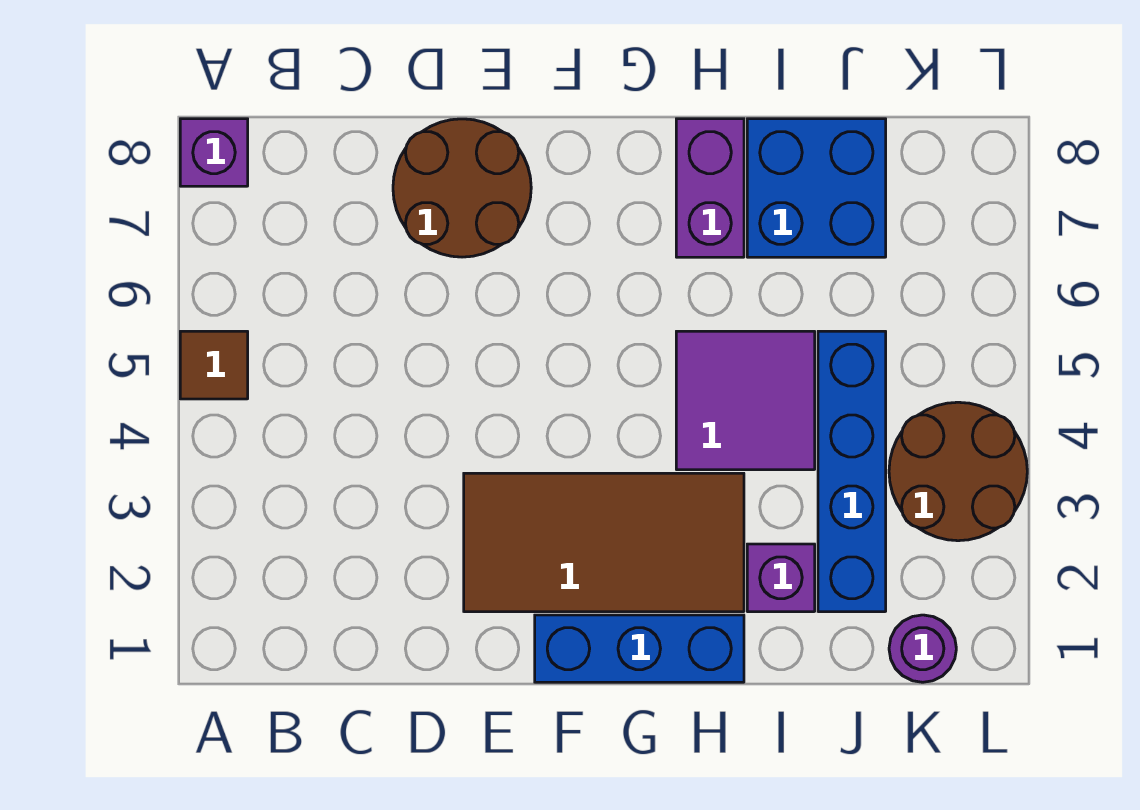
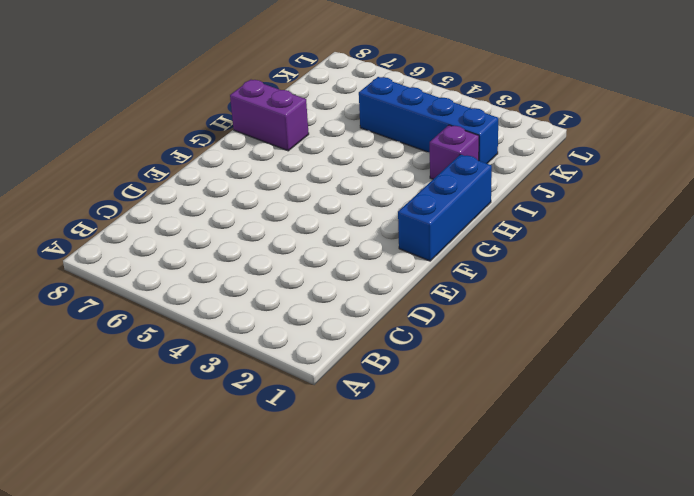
none -> brown 1x1 tile [180,331,248,399]
none -> purple 1x1 brick [180,119,248,186]
none -> brown 2x2 round brick [393,119,531,257]

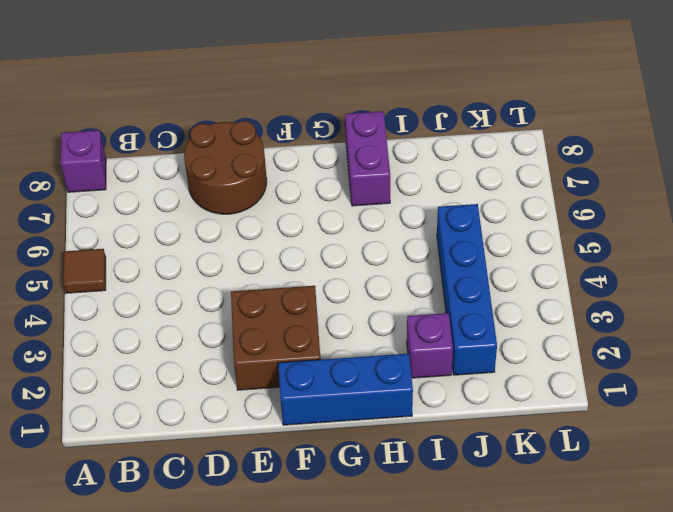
brown 2x2 brick [231,286,321,390] -> brown 2x4 tile [464,473,744,612]
none -> purple 2x2 tile [676,331,815,470]
none -> blue 2x2 brick [747,119,886,257]
none -> purple 1x1 round brick [889,615,956,682]

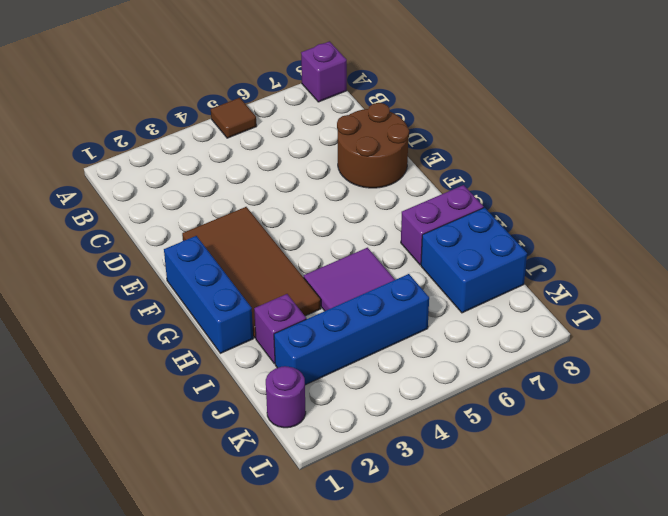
none -> brown 2x2 round brick [889,402,1027,541]

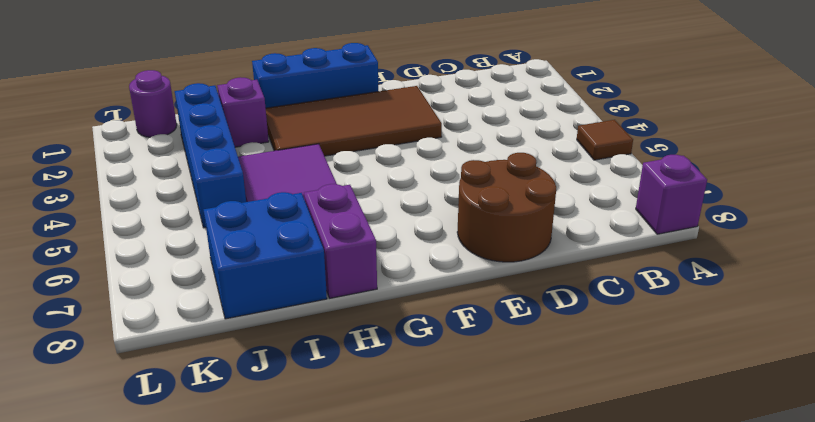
none -> brown 2x2 round brick [889,402,1027,541]

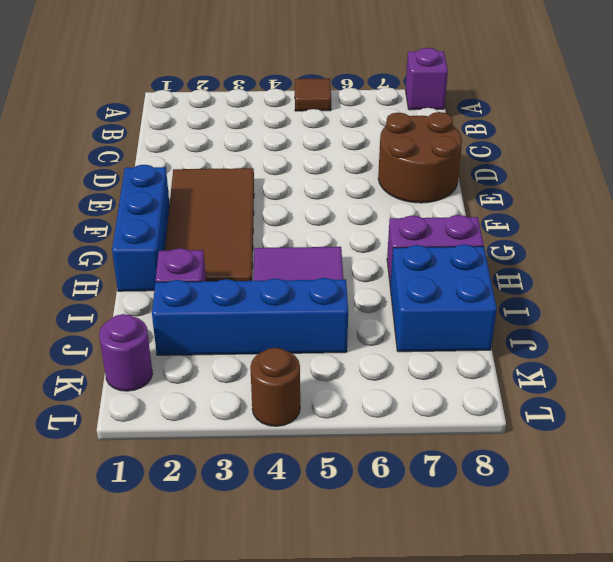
brown 1x1 round brick [250,348,300,426] -> brown 2x2 round brick [889,402,1027,541]

